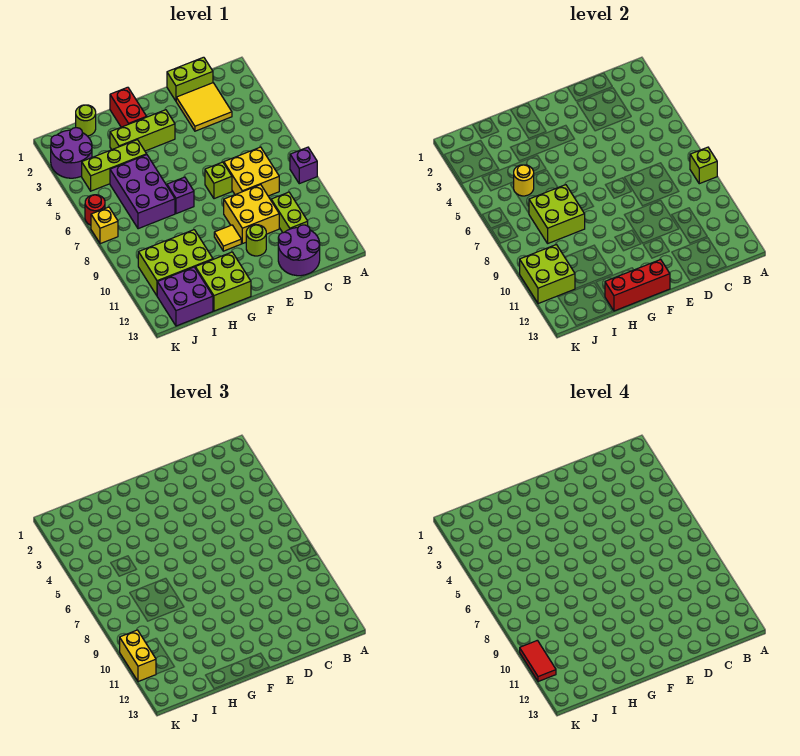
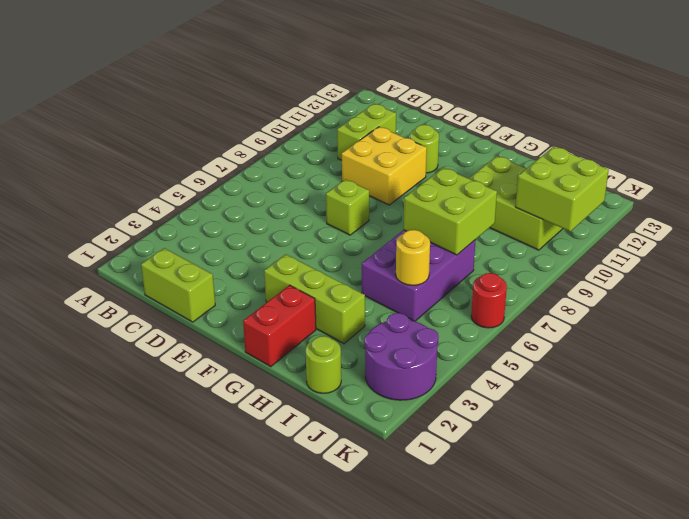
none -> purple 1x1 brick [290,147,317,184]
none -> yellow 2x2 tile [176,83,232,131]
none -> yellow 2x2 brick [224,147,279,196]

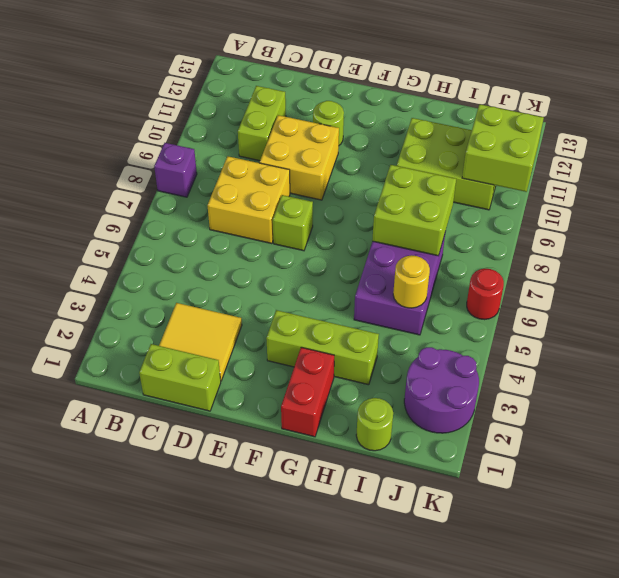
none -> purple 2x2 round brick [278,225,320,276]
none -> yellow 1x1 tile [214,225,241,251]
none -> purple 1x1 brick [167,177,194,214]

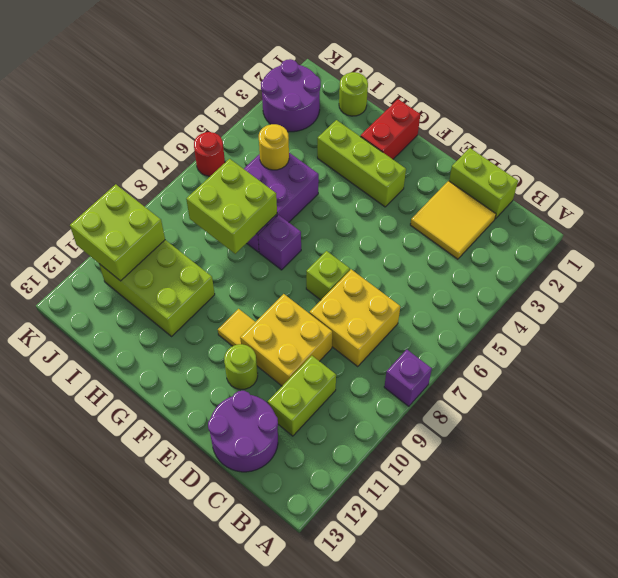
none -> lime 2x2 brick [195,252,251,311]
none -> lime 1x3 brick [82,140,147,191]
none -> purple 2x2 brick [157,267,213,326]

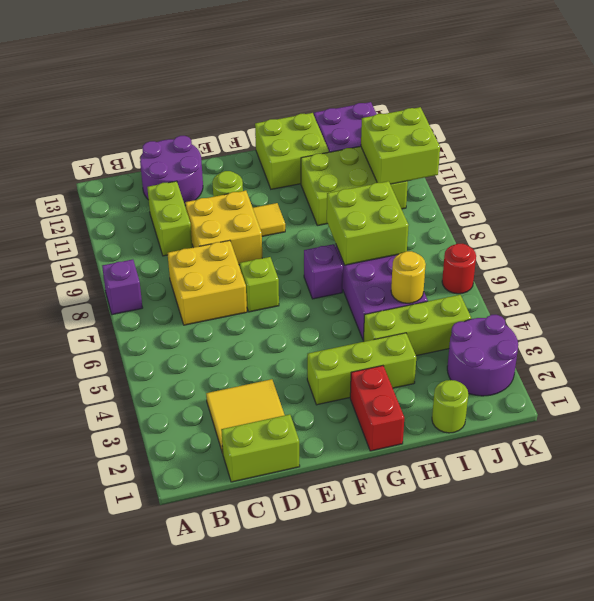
none -> yellow 1x1 brick [91,207,118,244]
none -> lime 1x1 brick [690,147,717,184]
none -> red 1x3 brick [605,260,670,311]

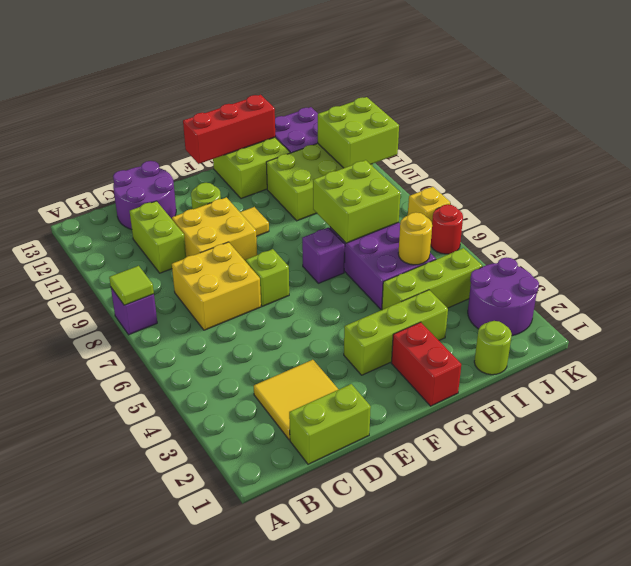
lime 1x1 tile [109,266,154,305] -> lime 1x1 brick [690,147,717,184]
none -> yellow 1x2 brick [120,630,156,682]
none -> red 1x2 tile [520,640,556,682]

